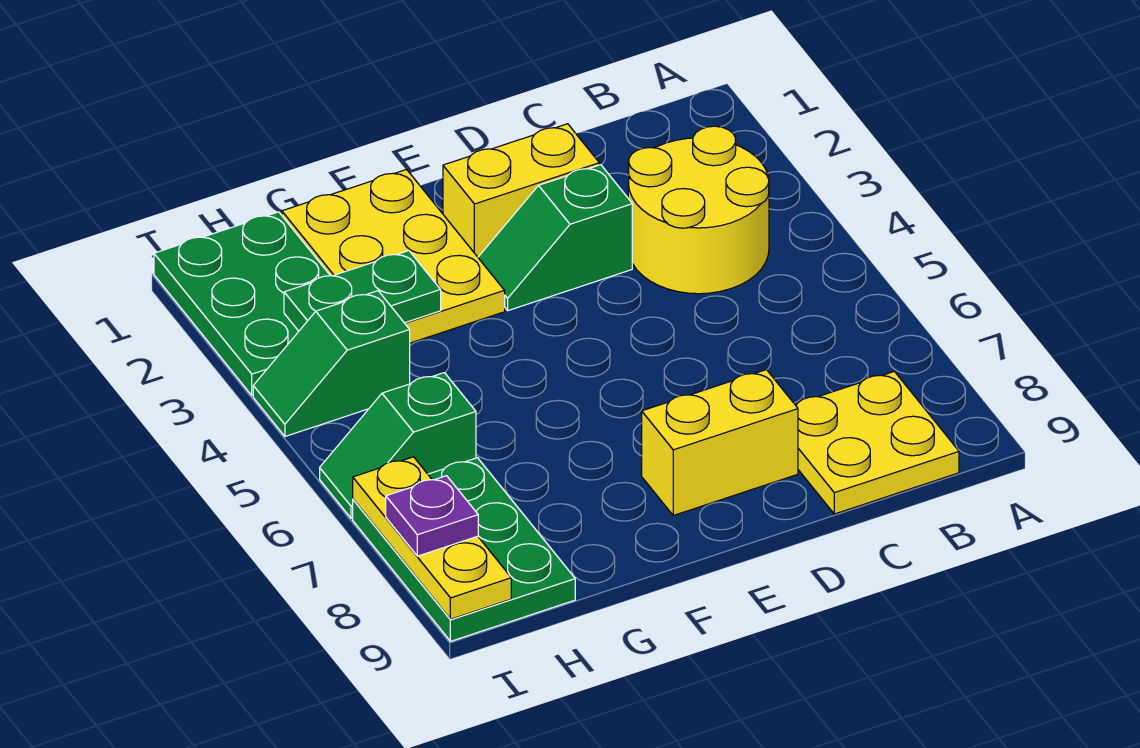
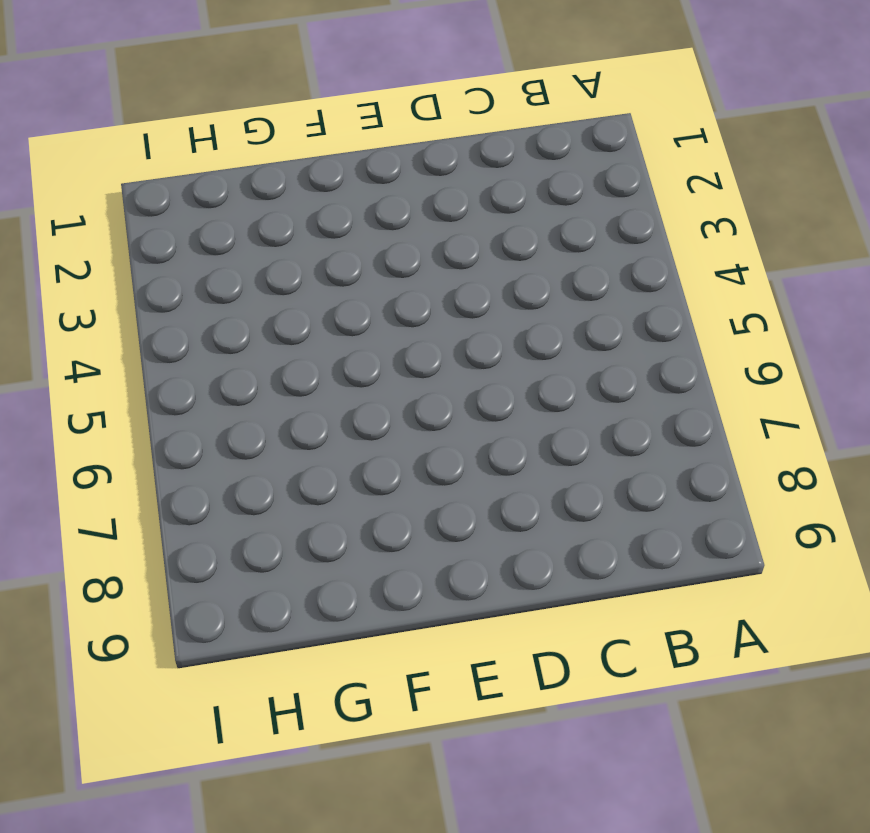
none -> yellow 2x2 round brick [628,126,769,294]
none -> yellow 2x2 plate [795,371,959,514]
none -> yellow 1x2 brick [443,124,599,257]

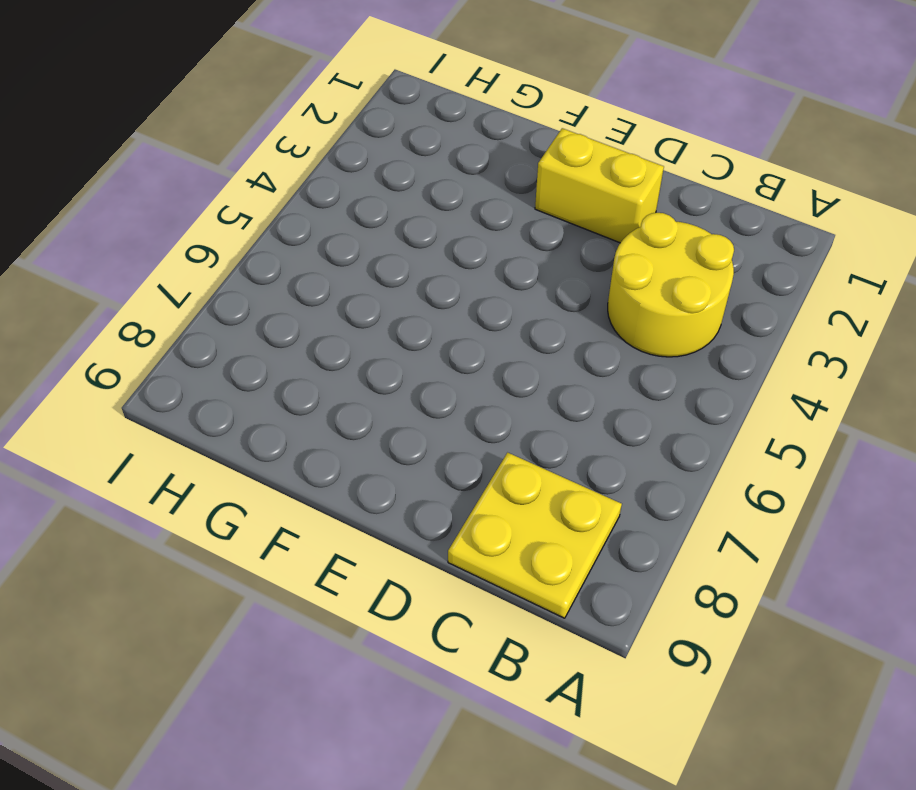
none -> green 1x2 slope [478,165,632,311]
none -> yellow 1x2 brick [642,370,798,515]
none -> yellow 2x3 plate [282,170,505,343]

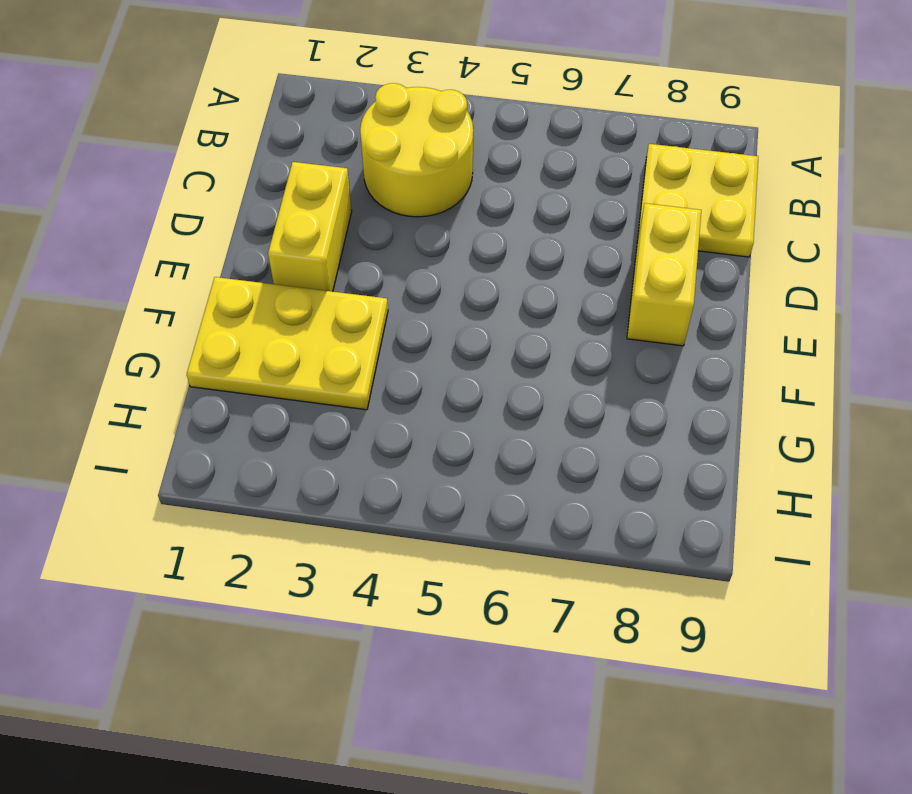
none -> green 1x2 slope [478,165,632,311]
none -> green 2x3 plate [154,212,330,395]
none -> green 1x2 slope [253,291,410,436]

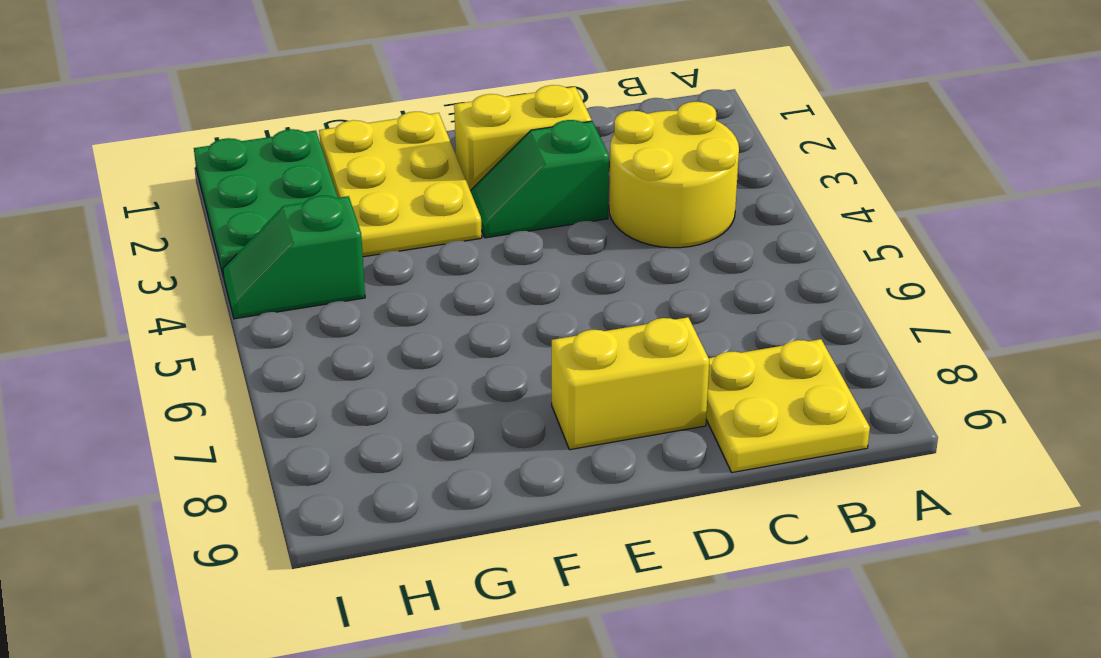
none -> green 1x2 slope [320,373,476,518]
none -> green 2x3 plate [353,458,575,641]
none -> green 1x2 plate [284,251,441,331]

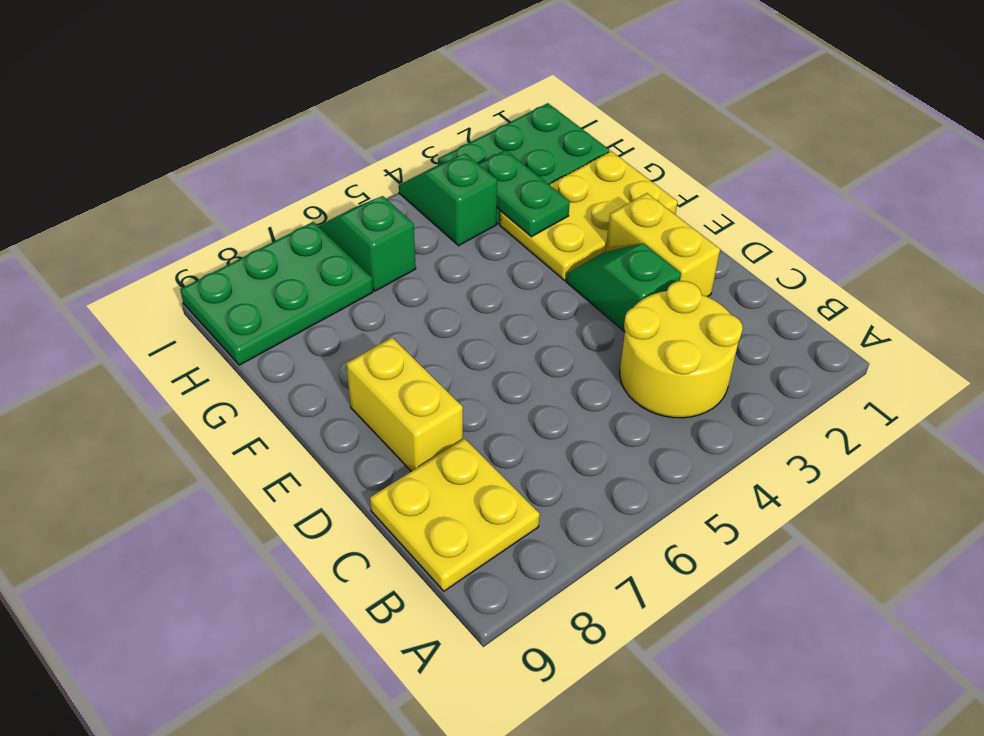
none -> yellow 1x3 plate [353,457,511,619]
none -> purple 1x1 plate [386,476,478,556]

